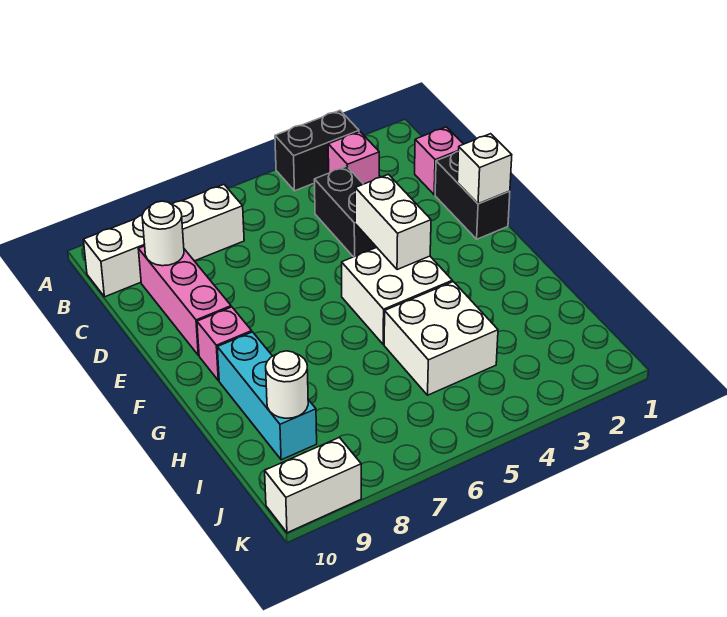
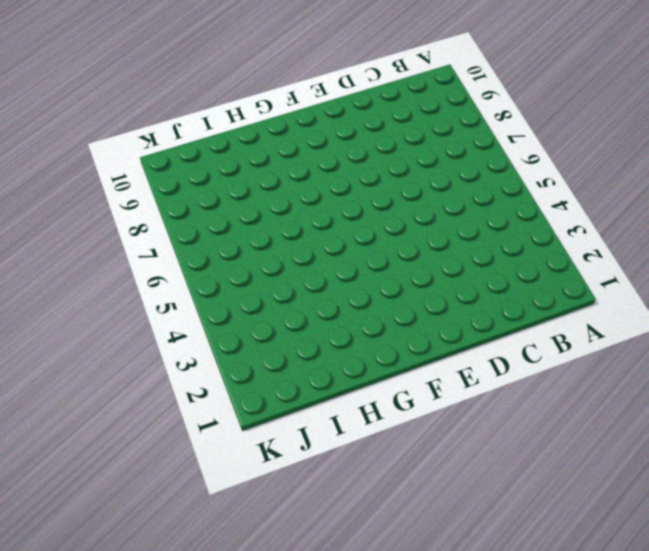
none -> black 1x2 brick [275,111,359,191]
none -> pink 1x1 brick [328,132,379,184]
none -> white 1x4 brick [83,185,244,297]

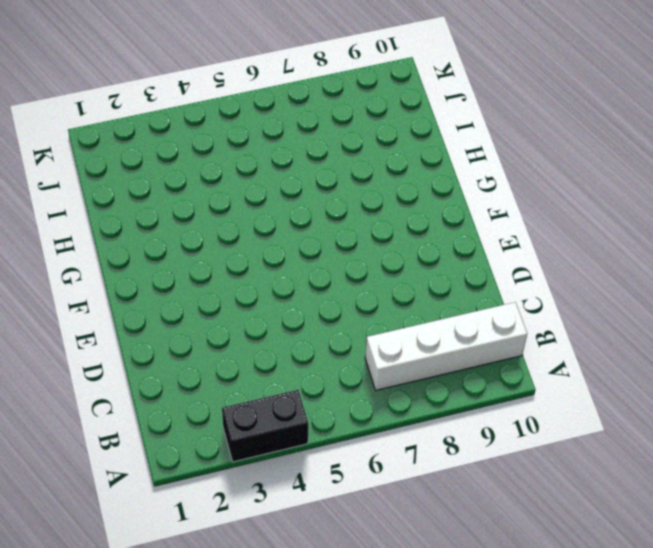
none -> pink 1x1 brick [328,132,379,184]
none -> pink 1x1 brick [415,127,463,195]
none -> black 1x2 brick [314,166,377,257]

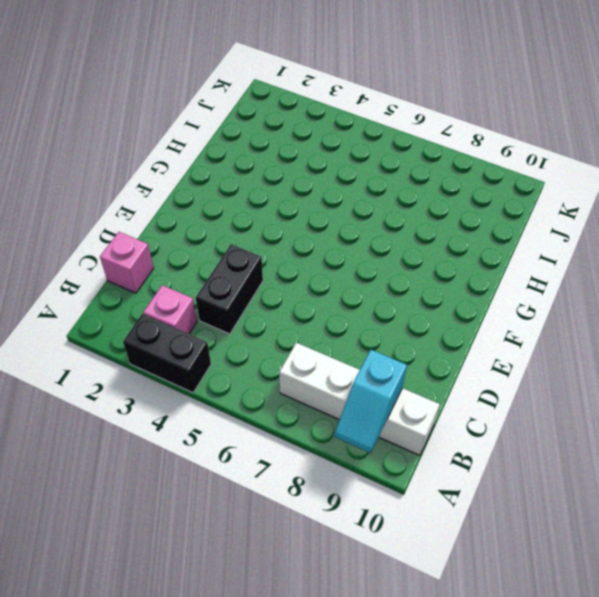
cyan 1x2 slope [335,350,407,453] -> none
none -> pink 1x3 brick [138,246,231,355]
none -> black 1x2 brick [435,152,510,239]
none -> white 2x2 brick [342,248,452,345]

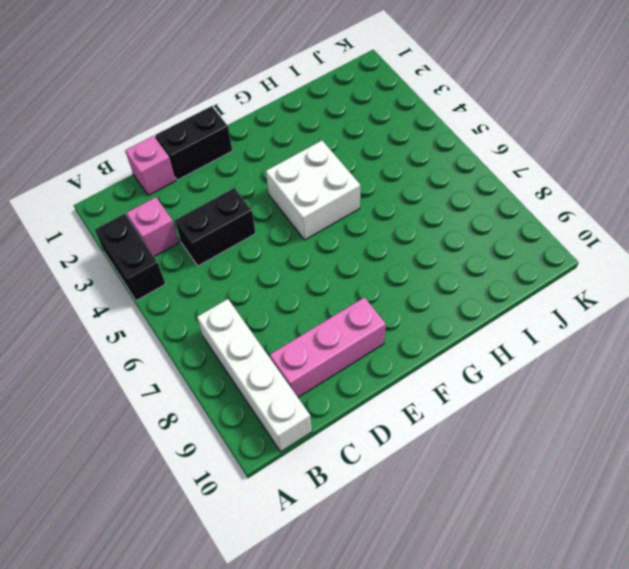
none -> pink 1x1 brick [197,307,252,381]
none -> cyan 1x3 brick [217,332,317,460]
none -> white 2x2 brick [384,282,498,395]

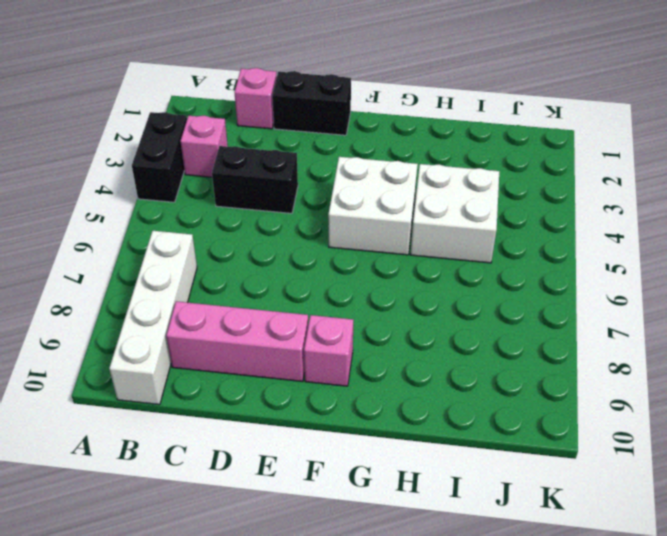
none -> cyan 1x3 brick [217,332,317,460]
none -> white 1x2 brick [265,437,361,533]
none -> white 1x1 round brick [142,201,184,266]

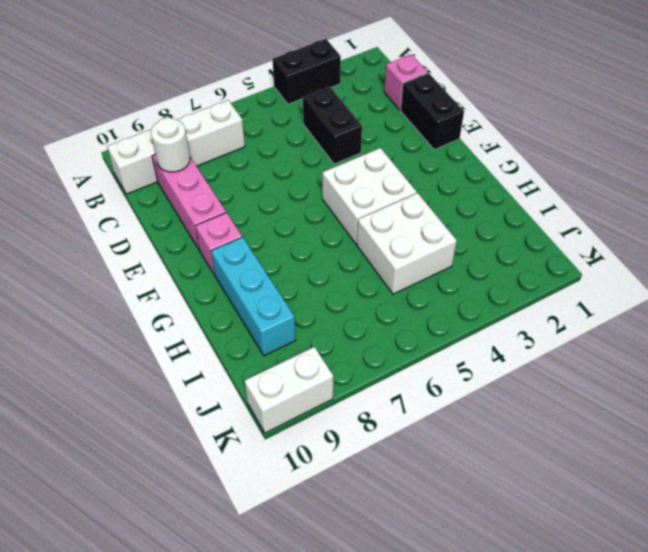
none -> pink 1x1 brick [328,132,379,184]
none -> white 1x1 brick [457,134,512,204]
none -> white 1x2 brick [355,174,431,270]

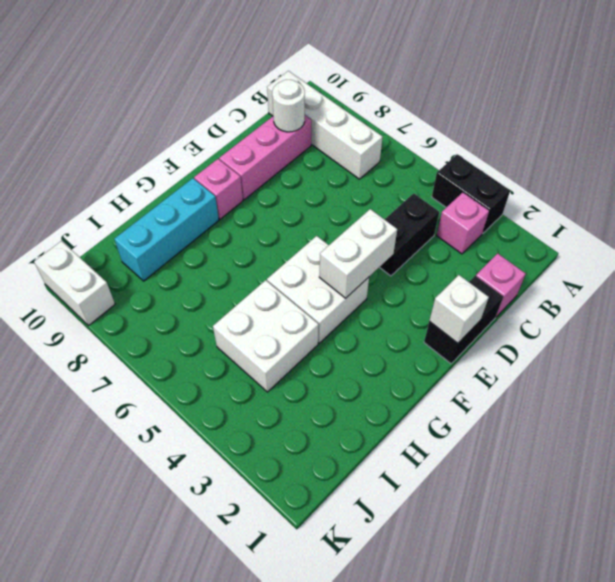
none -> white 1x1 round brick [266,351,308,418]

